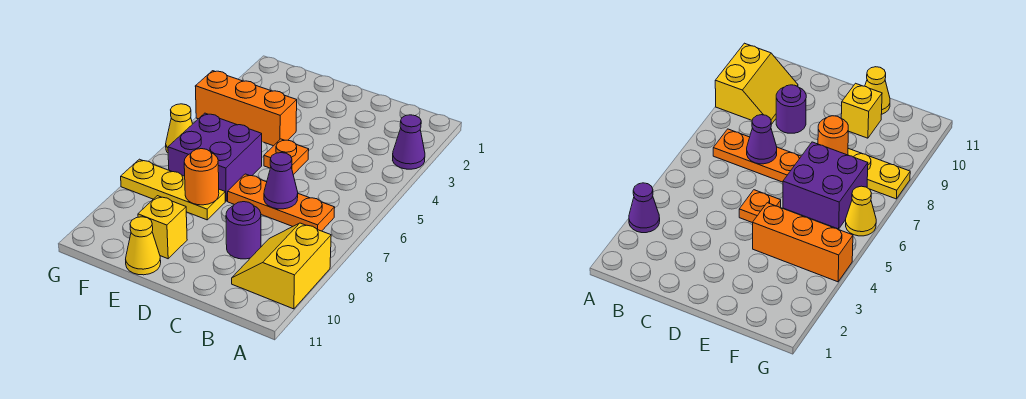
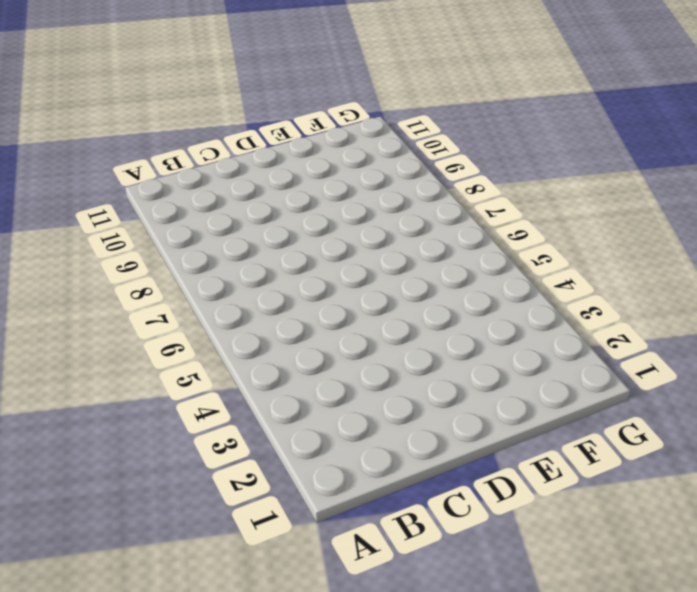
none -> purple 1x1 cone [393,115,425,169]
none -> yellow 2x2 slope [232,223,331,309]
none -> orange 1x3 plate [228,174,335,231]

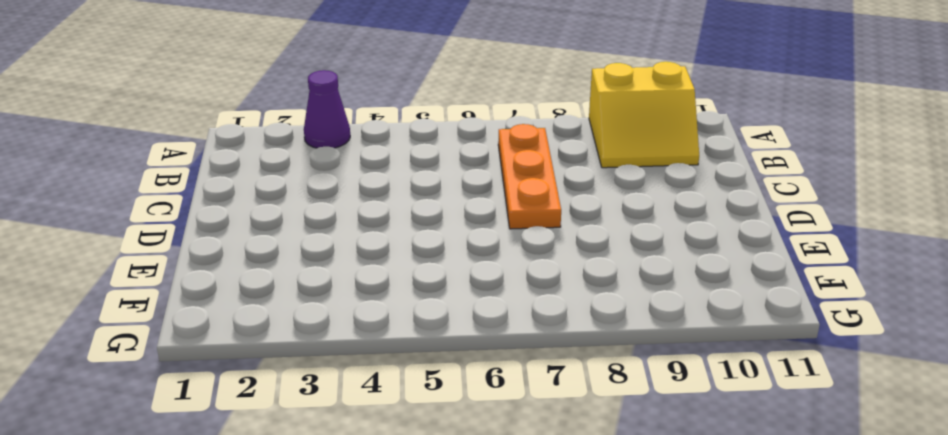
none -> purple 1x1 round brick [226,202,261,259]
none -> orange 1x1 plate [264,139,309,175]
none -> orange 1x3 brick [195,71,297,146]

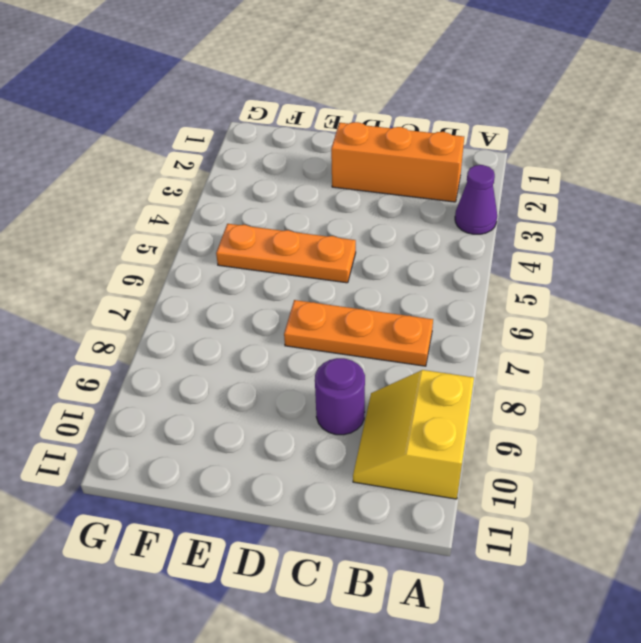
orange 1x3 brick [331,122,464,202] -> orange 1x3 brick moved to [195,71,297,146]
orange 1x3 plate [216,224,356,283] -> orange 1x1 plate [264,139,309,175]
none -> purple 2x2 brick [168,113,262,201]
none -> yellow 1x3 plate [121,159,225,220]
none -> yellow 1x1 brick [138,196,187,259]

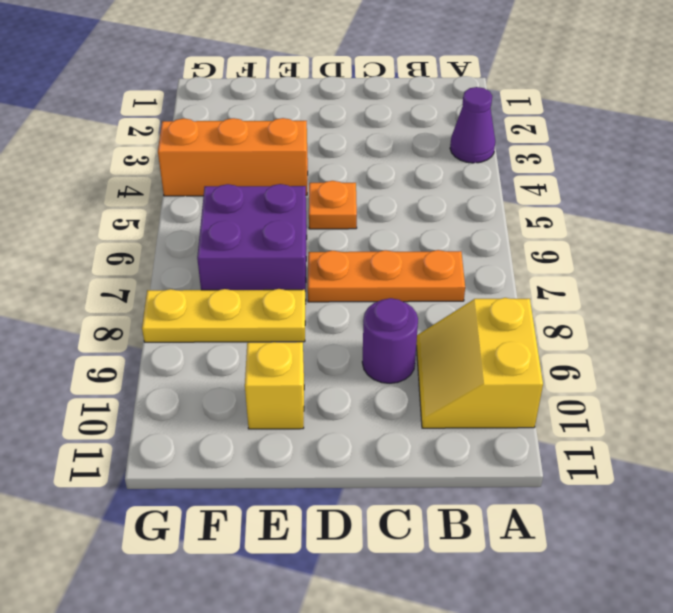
none -> yellow 1x1 cone [126,217,161,275]
none -> yellow 1x1 cone [166,104,192,153]
none -> purple 1x1 cone [264,153,298,209]

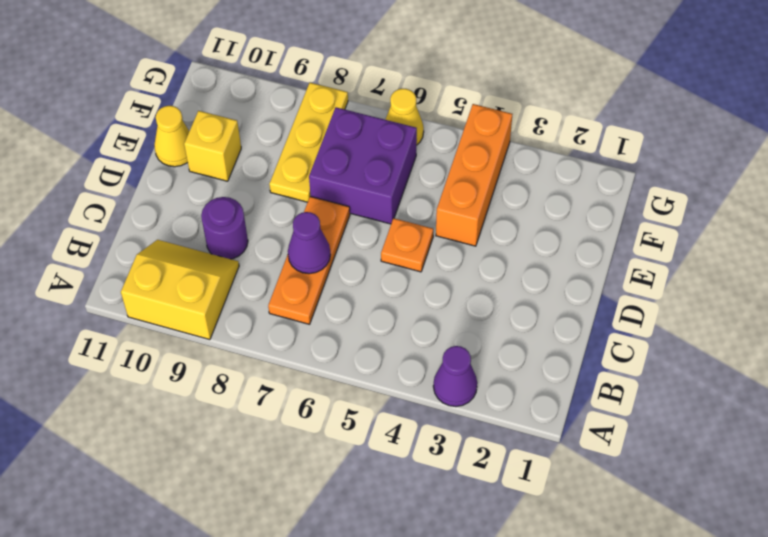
none -> orange 1x1 round brick [184,149,219,205]

